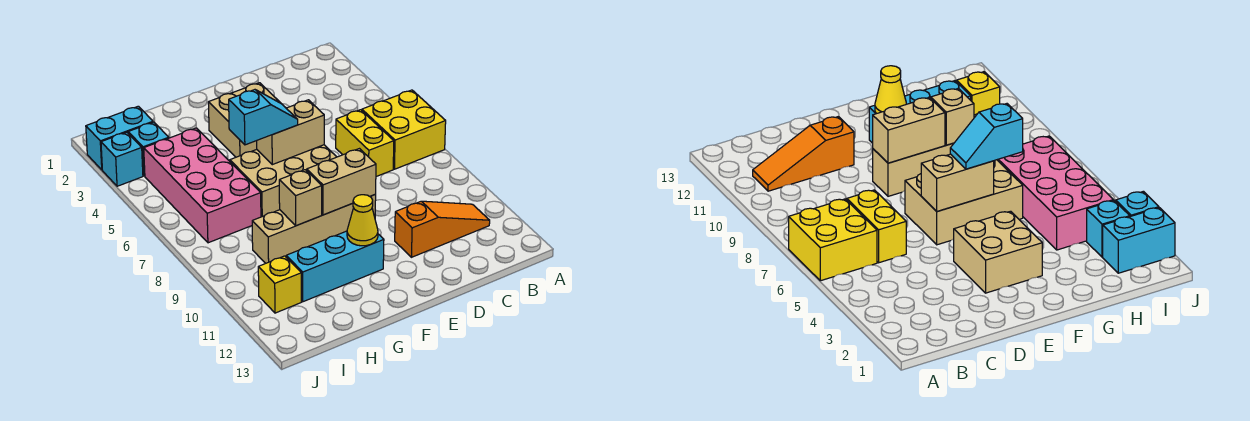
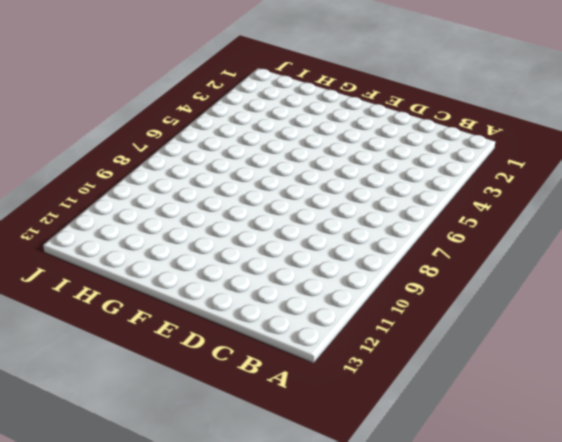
none -> yellow 2x2 brick [362,90,446,169]
none -> orange 1x3 slope [395,201,490,257]
none -> yellow 1x2 brick [336,110,394,177]

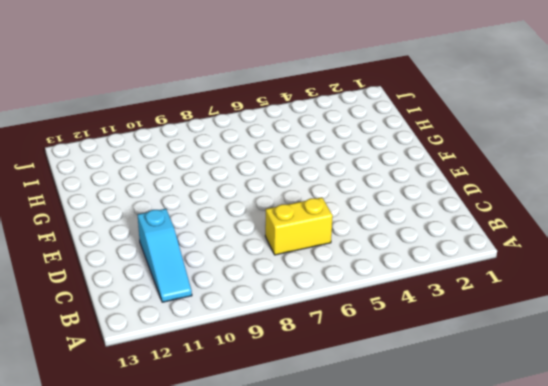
cyan 1x3 slope [138,209,192,302] -> orange 1x3 slope [395,201,490,257]
none -> yellow 2x2 brick [362,90,446,169]
none -> tan 2x2 brick [208,83,286,157]
none -> tan 2x3 brick [230,145,336,217]

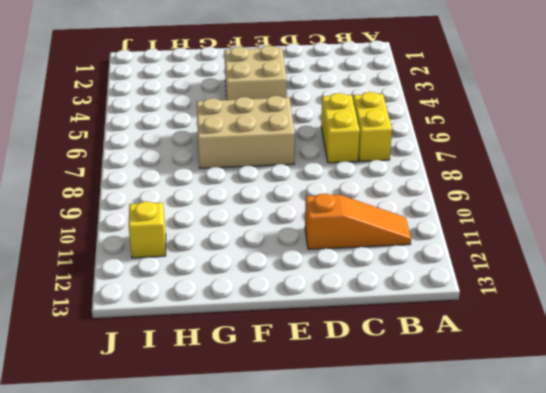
yellow 1x2 brick [353,92,392,161] -> yellow 2x2 brick [362,90,446,169]
none -> tan 1x4 brick [252,195,376,263]
none -> cyan 1x3 brick [286,231,384,302]
none -> pink 2x4 brick [144,128,261,243]

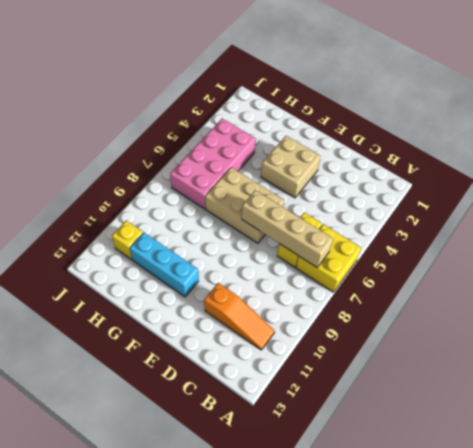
tan 1x4 brick [242,190,333,267] -> tan 1x4 brick moved to [252,195,376,263]
none -> cyan 1x2 brick [86,106,153,170]
none -> cyan 1x1 brick [128,122,169,176]
none -> cyan 1x1 brick [101,132,143,186]

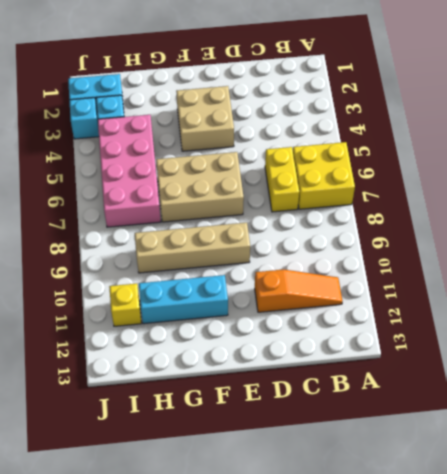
none -> tan 1x2 brick [257,100,324,165]
none -> tan 1x2 brick [307,149,376,215]
none -> yellow 1x1 cone [347,195,378,246]

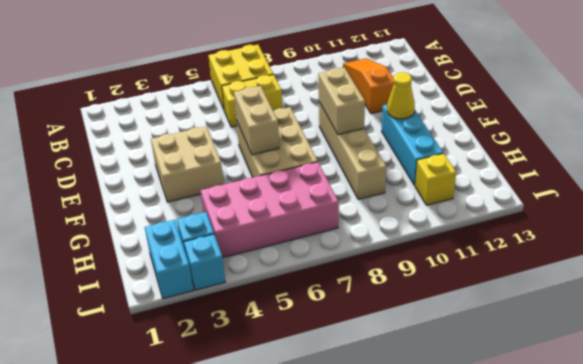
none -> tan 1x1 brick [279,170,322,226]
none -> cyan 1x2 slope [229,90,298,145]

